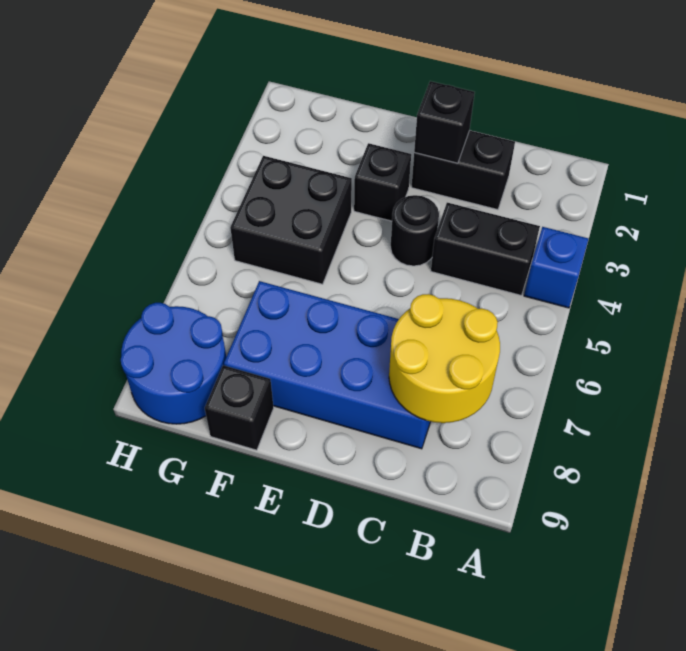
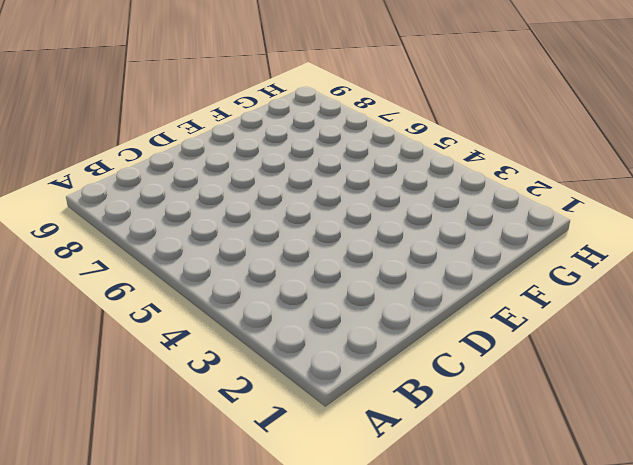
none -> blue 1x1 brick [524,227,589,308]
none -> black 1x2 brick [431,203,540,295]

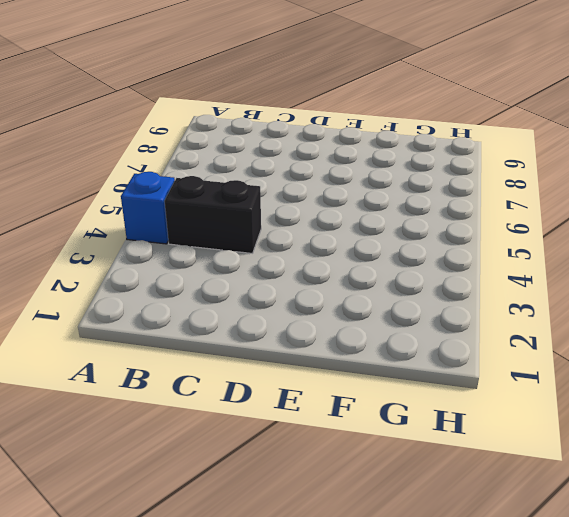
none -> black 1x2 brick [412,130,515,210]
none -> blue 2x4 brick [224,281,431,449]

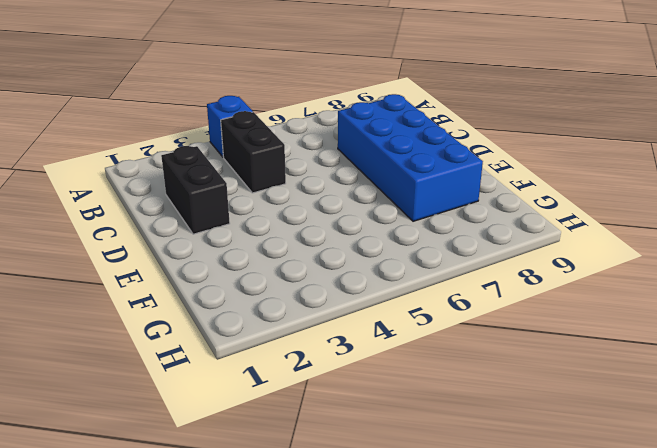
none -> black 1x1 round brick [391,195,439,266]
none -> black 1x1 brick [354,143,411,221]

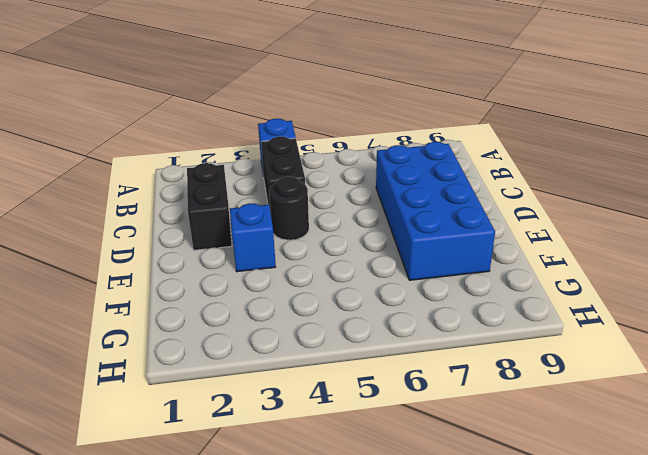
blue 1x1 brick [230,203,276,272] -> black 1x1 brick [354,143,411,221]
none -> black 2x2 brick [230,156,352,284]
none -> black 1x1 brick [205,365,274,450]

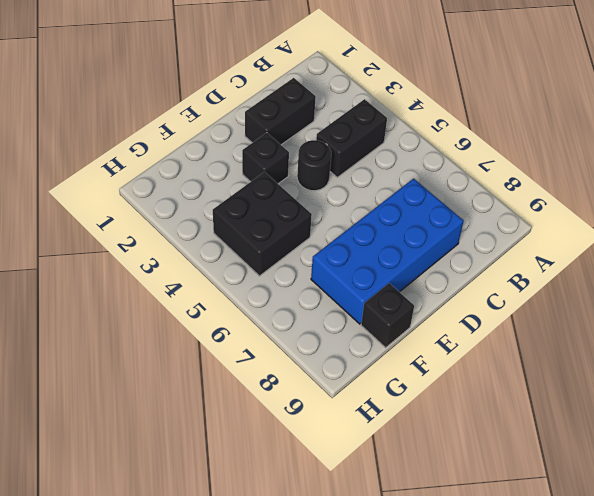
none -> blue 1x1 brick [524,227,589,308]
none -> blue 2x2 round brick [121,303,226,424]

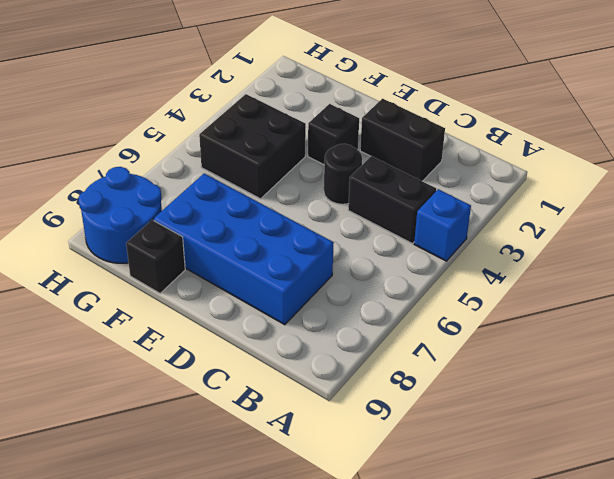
none -> yellow 2x2 round brick [389,294,500,423]
none -> black 1x1 brick [414,81,475,163]

